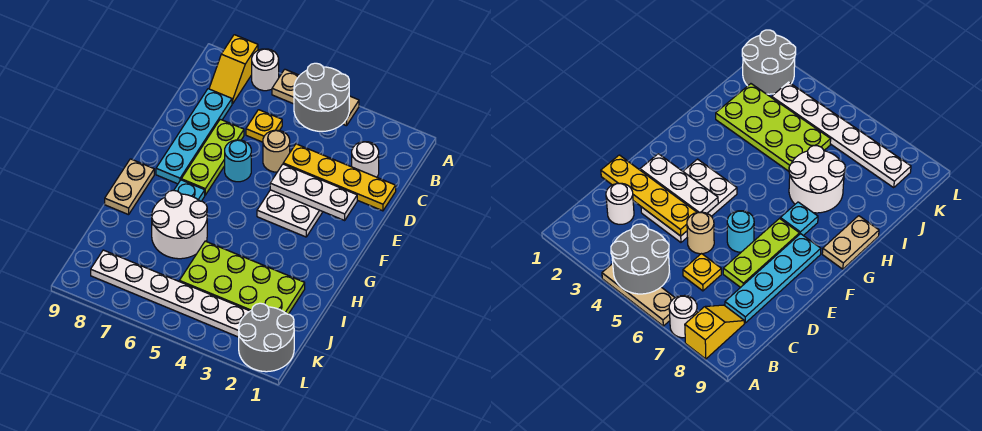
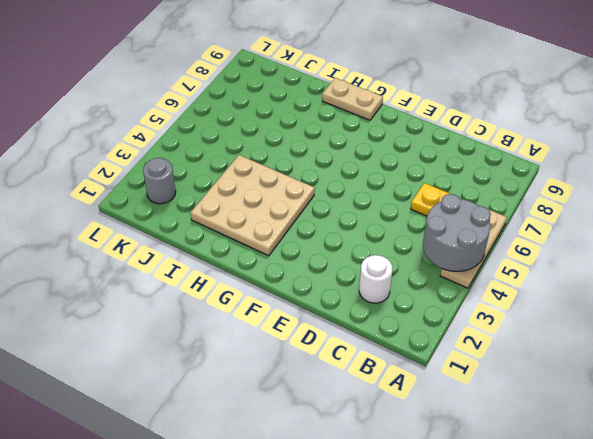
tan 3x3 plate [191,155,315,256] -> lime 2x4 plate [179,241,305,314]
grey 1x1 round brick [143,158,176,204] -> grey 2x2 round brick [239,303,294,372]
none -> white 1x1 round brick [252,49,279,91]
none -> yellow 1x2 slope [209,35,258,104]
none -> cyan 1x4 plate [156,89,232,184]

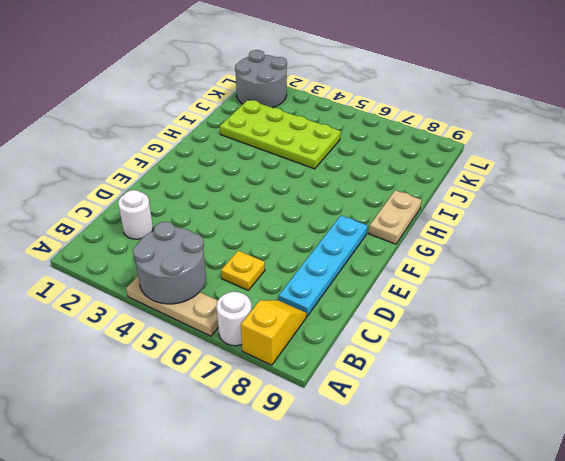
none -> white 2x3 plate [257,190,323,237]
none -> tan 1x1 round brick [263,130,290,172]
none -> lime 1x3 plate [181,119,244,195]

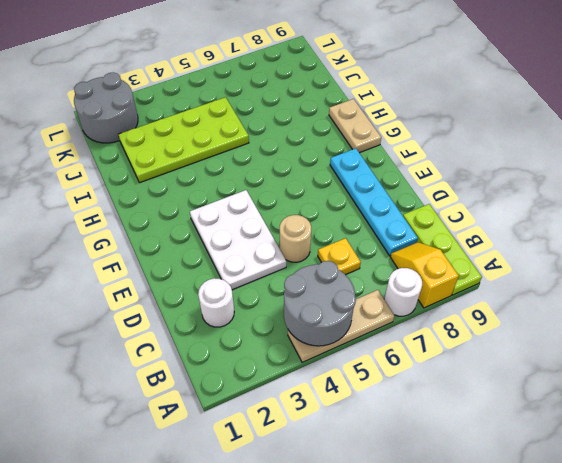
lime 1x3 plate [403,204,482,295] -> lime 1x3 plate moved to [181,119,244,195]
none -> cyan 1x1 round brick [225,140,251,182]
none -> cyan 1x1 plate [174,180,205,201]
none -> white 2x2 round brick [152,190,207,259]

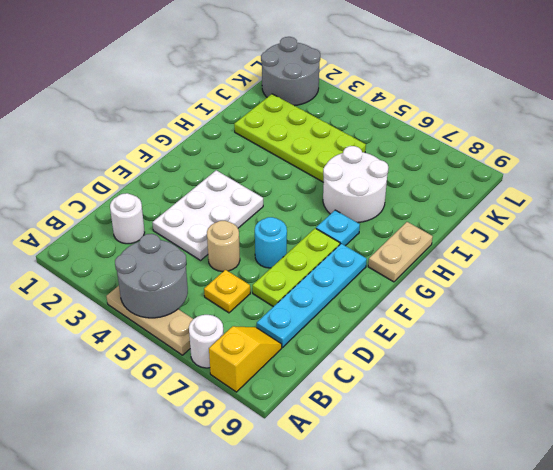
none -> white 1x6 plate [91,250,250,337]
none -> yellow 1x4 plate [283,144,396,211]
none -> white 1x3 plate [270,164,357,220]

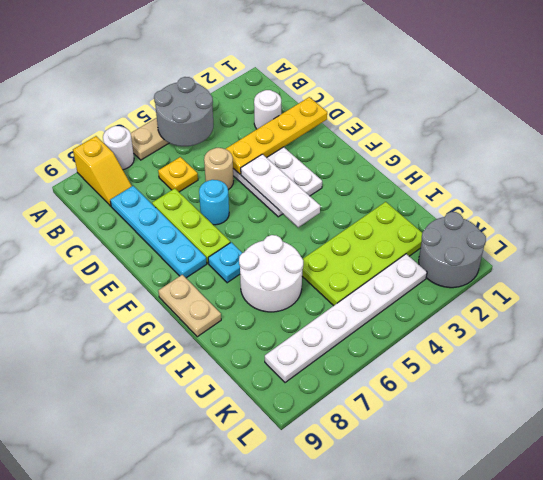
white 1x3 plate [241,154,320,227] -> white 1x3 plate turned to [270,164,357,220]

